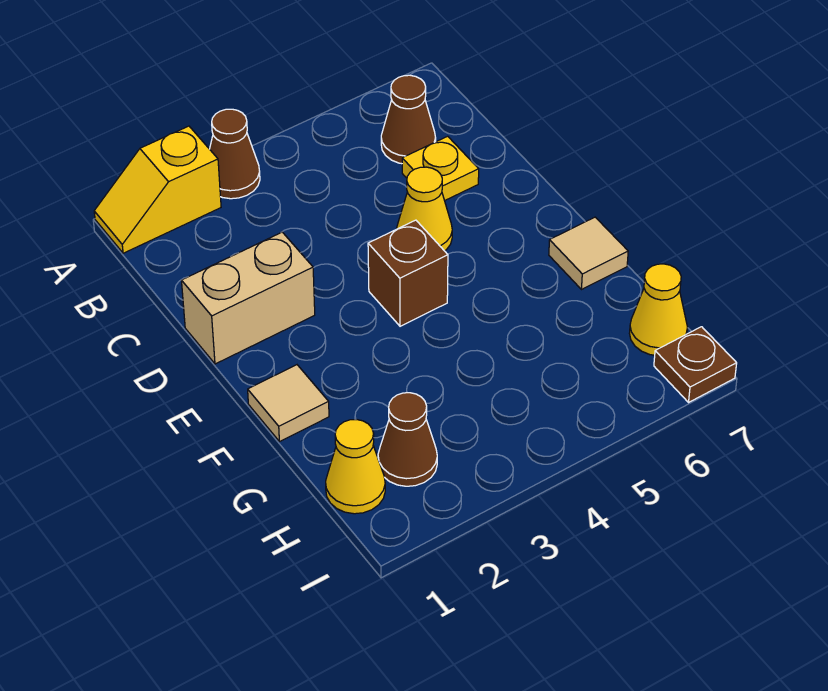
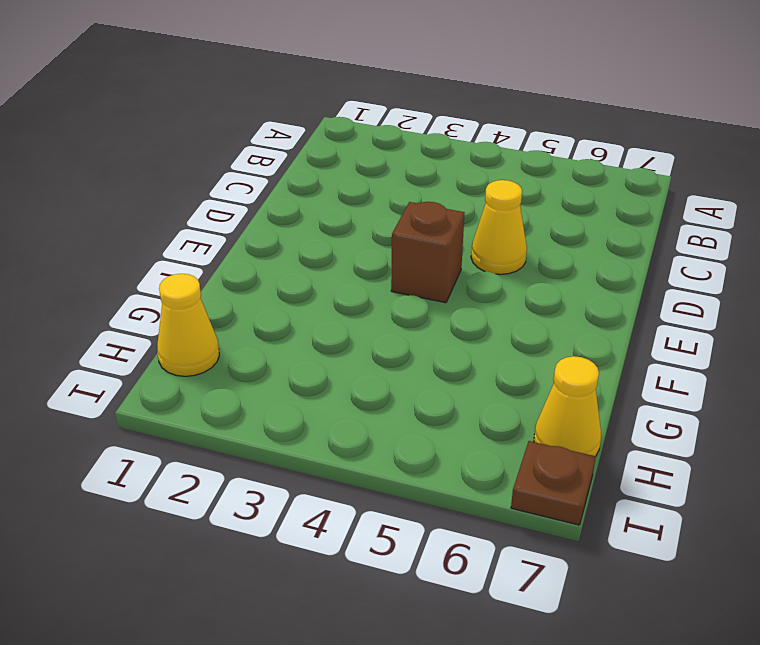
none -> yellow 1x2 slope [94,126,221,253]
none -> brown 1x1 cone [210,109,260,199]
none -> brown 1x1 cone [381,75,436,164]

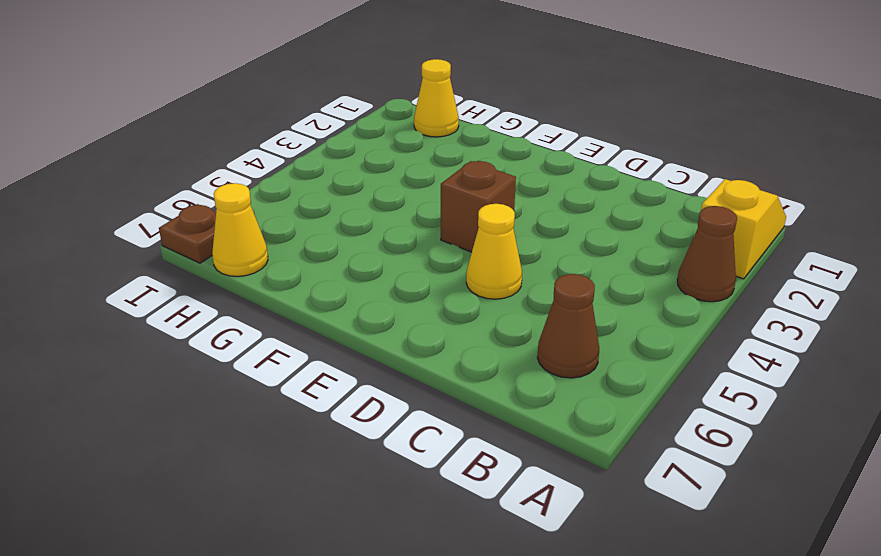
none -> yellow 1x1 plate [402,136,479,201]
none -> tan 1x2 brick [182,232,315,364]
none -> tan 1x1 tile [248,365,329,442]

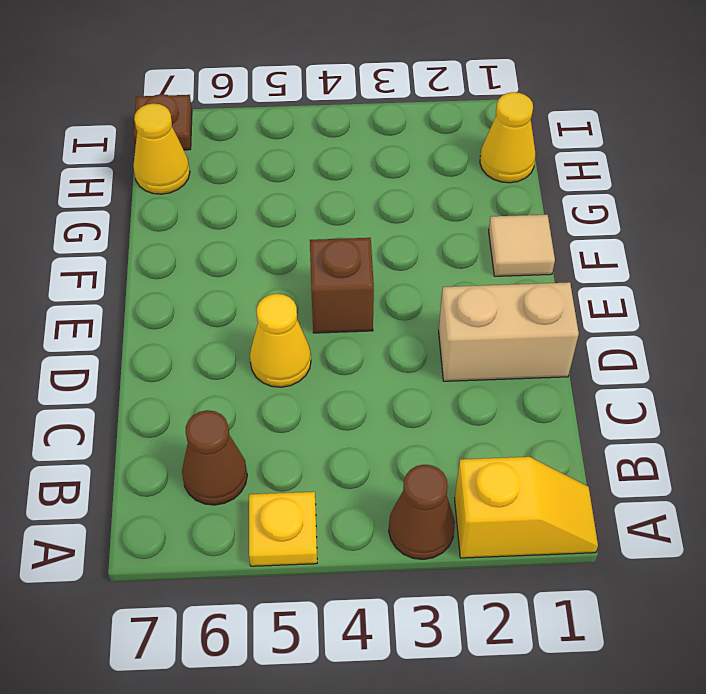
yellow 1x1 plate [249,492,317,566] -> yellow 1x1 plate moved to [402,136,479,201]
none -> tan 1x1 tile [549,217,628,290]
none -> brown 1x1 cone [378,393,437,486]

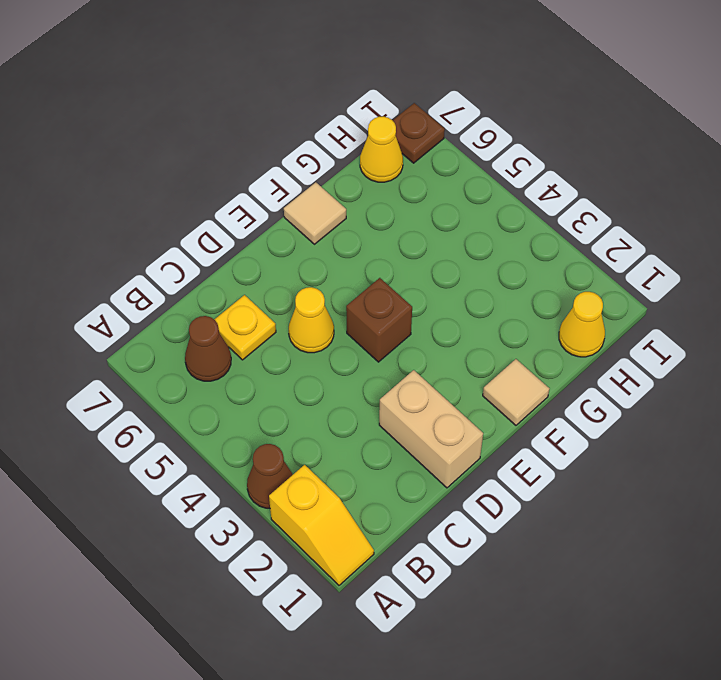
none -> brown 1x1 cone [378,393,437,486]

